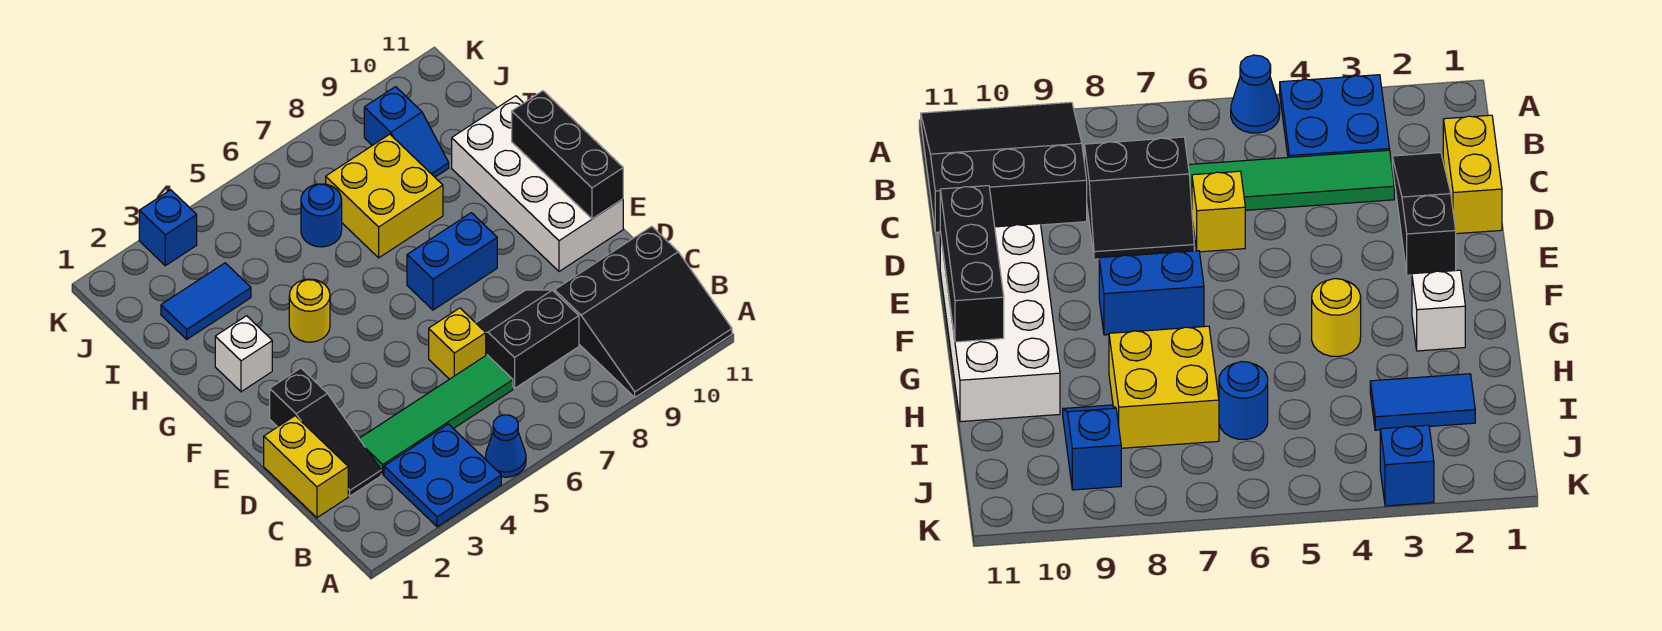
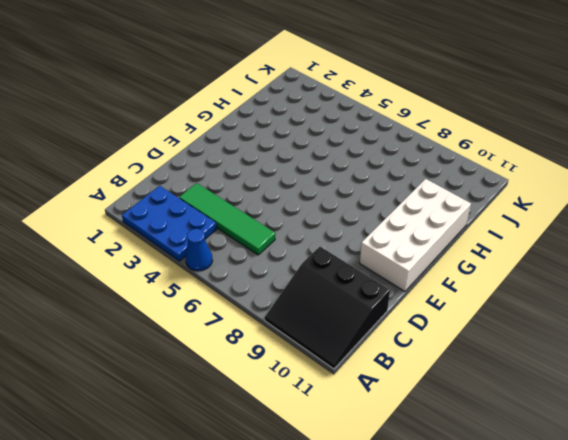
blue 2x3 plate [122,186,217,261] -> blue 2x2 plate [384,424,501,527]
none -> yellow 1x2 brick [264,416,348,518]
none -> black 1x3 slope [270,368,381,496]
none -> black 2x2 slope [476,290,579,388]

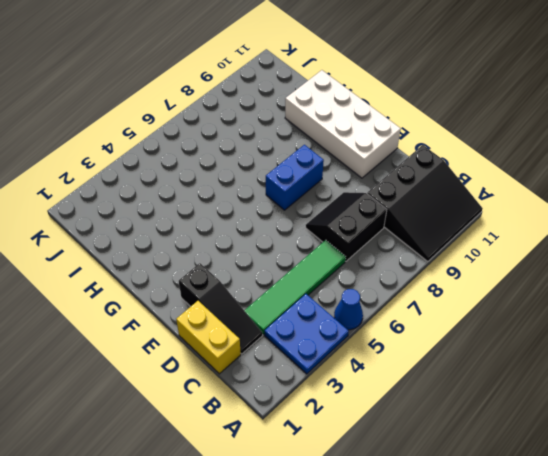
none -> yellow 1x1 brick [429,308,486,379]
none -> white 1x1 brick [215,316,272,392]
none -> yellow 1x1 round brick [289,279,330,342]

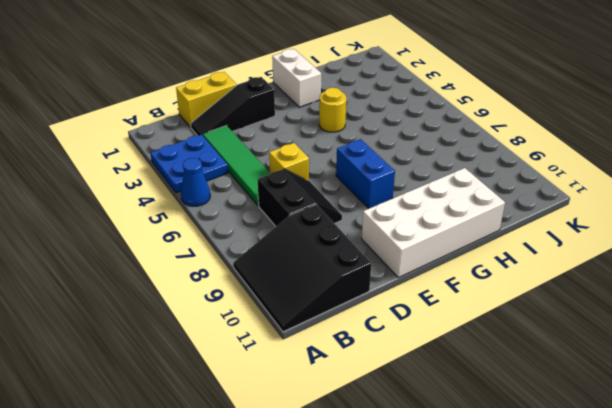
white 1x2 brick [272,49,321,107] -> white 1x1 brick [215,316,272,392]
none -> yellow 2x2 brick [326,134,443,258]
none -> blue 1x2 tile [161,263,251,339]
none -> blue 1x1 round brick [301,184,342,247]

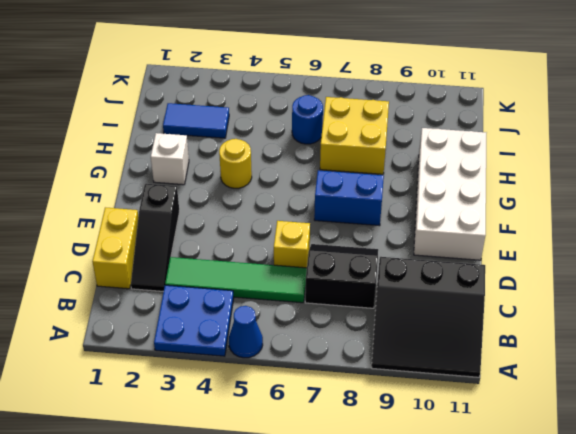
none -> blue 1x2 slope [364,87,449,177]
none -> blue 1x1 brick [139,190,197,266]
none -> black 1x3 brick [512,91,623,219]

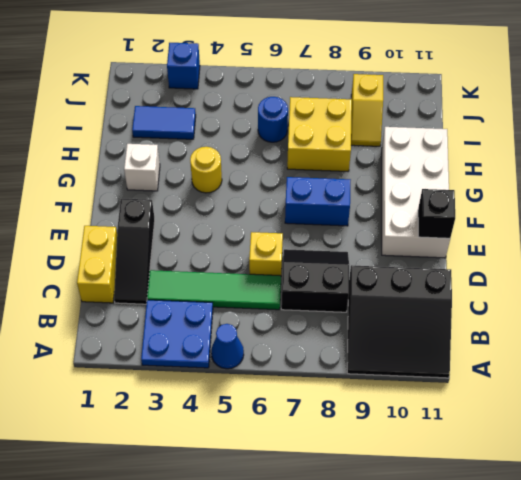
black 1x1 brick [418,189,455,238] -> black 1x3 brick [512,91,623,219]
yellow 1x2 slope [351,74,383,146] -> blue 1x2 slope [364,87,449,177]

